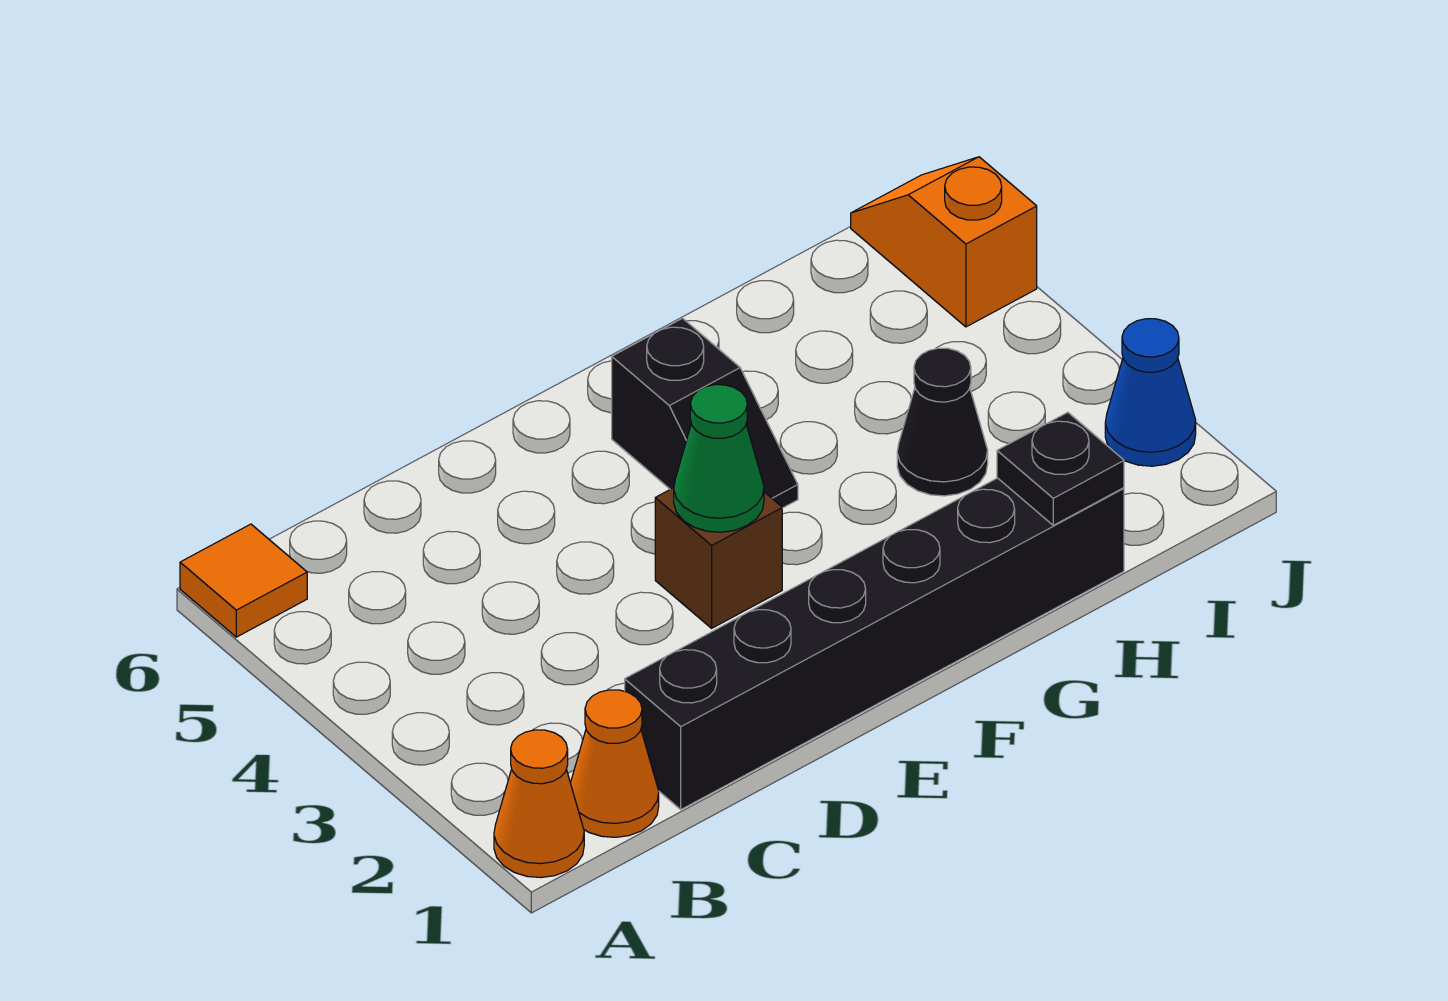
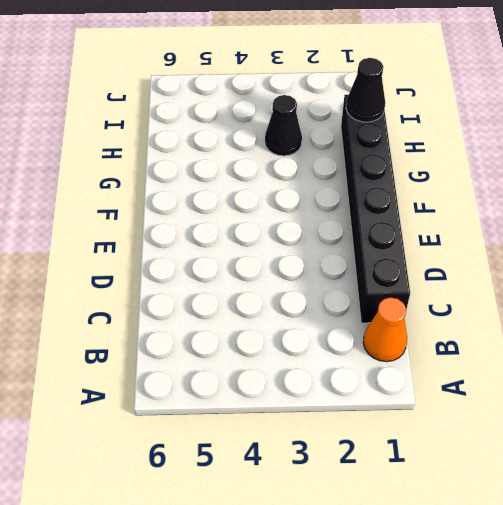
black 1x1 cone [346,58,385,122] -> black 1x1 plate [997,412,1124,525]
none -> orange 1x1 cone [494,730,584,878]
none -> orange 1x1 tile [180,524,307,637]

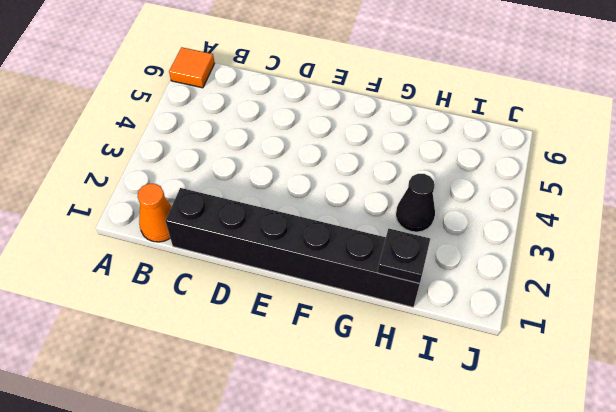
none -> orange 1x1 cone [494,730,584,878]
none -> brown 1x1 brick [655,488,782,628]

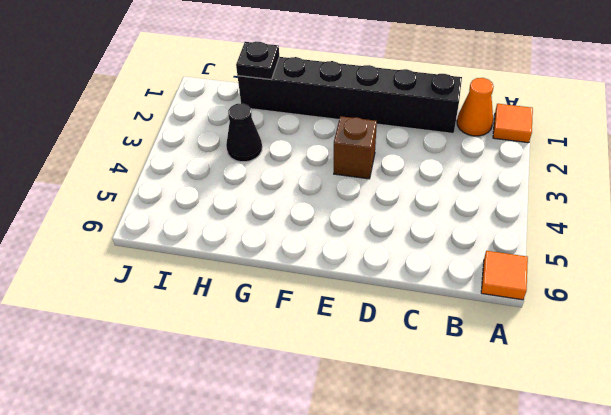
orange 1x1 tile [493,104,533,143] -> orange 1x1 cone [494,730,584,878]
none -> black 1x2 slope [612,318,798,508]
none -> blue 1x1 cone [1105,319,1196,466]

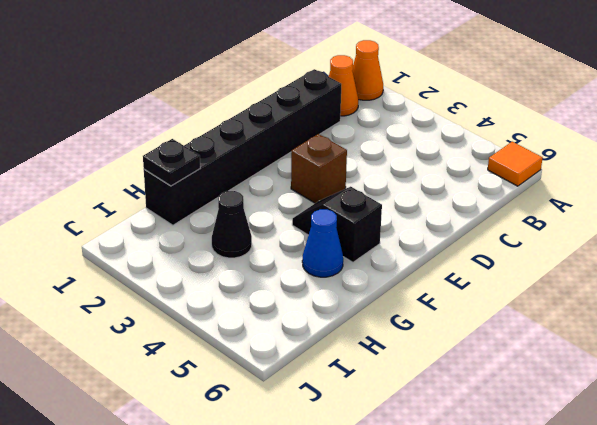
blue 1x1 cone [302,209,343,277] -> blue 1x1 cone moved to [1105,319,1196,466]
none -> orange 1x2 slope [851,157,1037,327]
none -> green 1x1 cone [674,385,764,532]

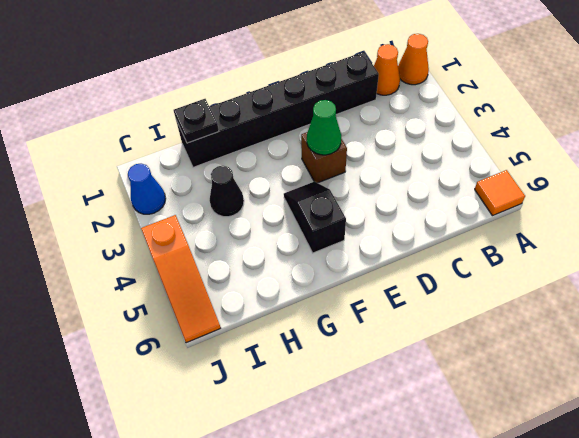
orange 1x3 slope [141,215,221,343] -> orange 1x2 slope [851,157,1037,327]

